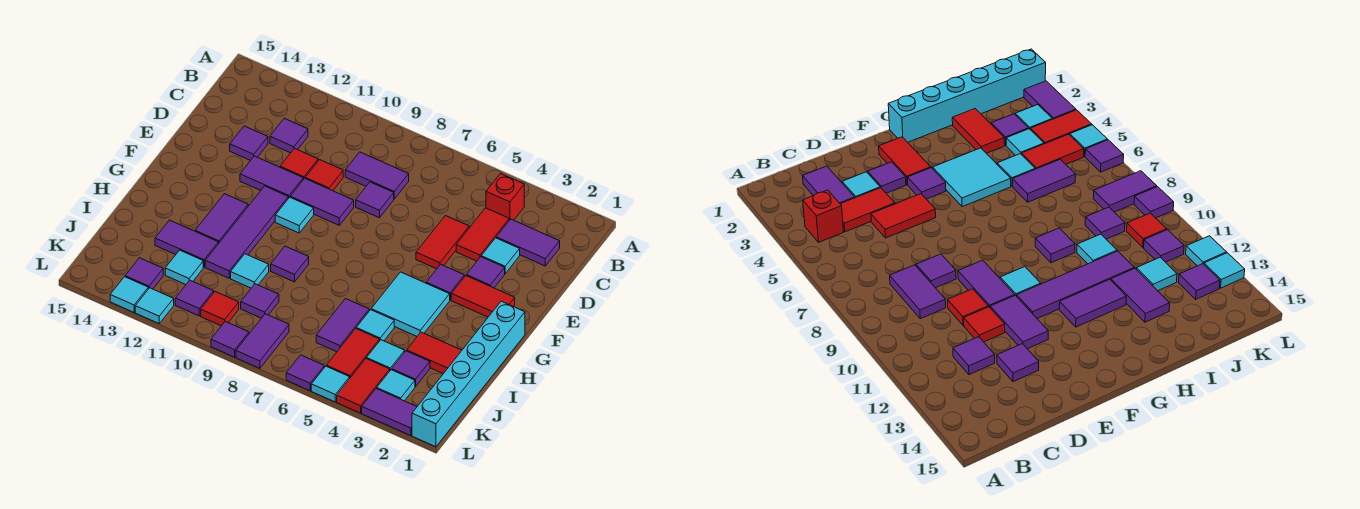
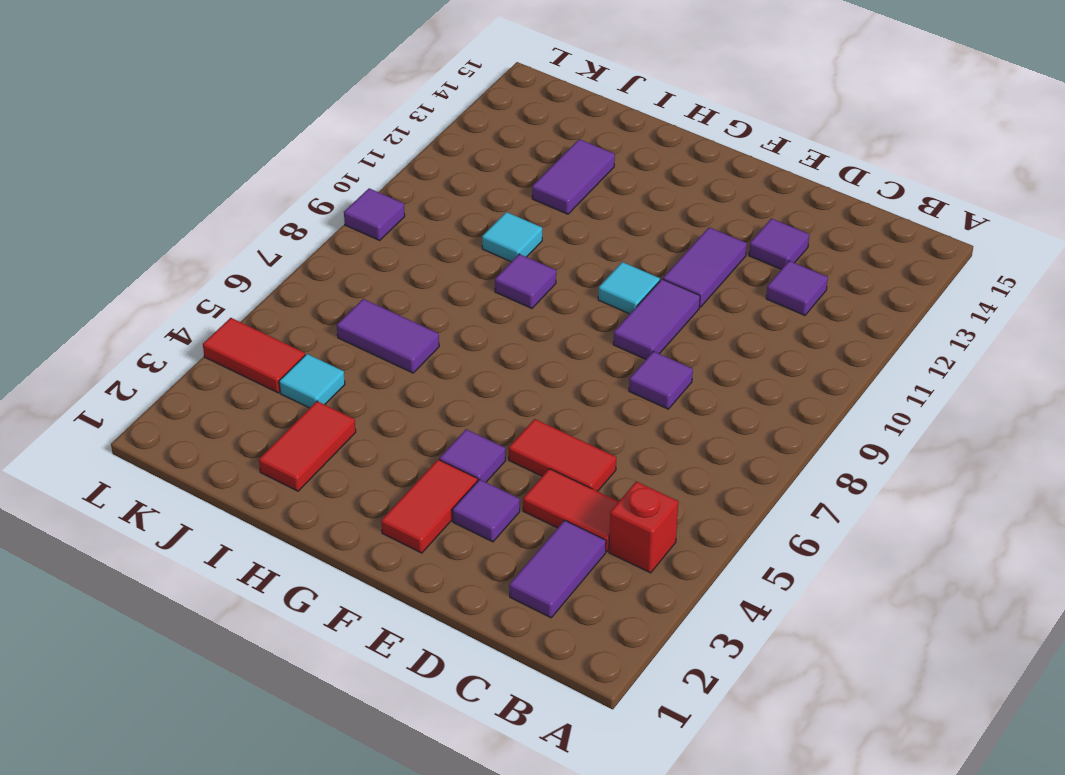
none -> purple 1x2 tile [345,152,409,199]
none -> cyan 1x1 tile [481,238,520,274]
none -> red 1x1 tile [305,160,343,191]
none -> red 1x1 tile [280,149,318,180]

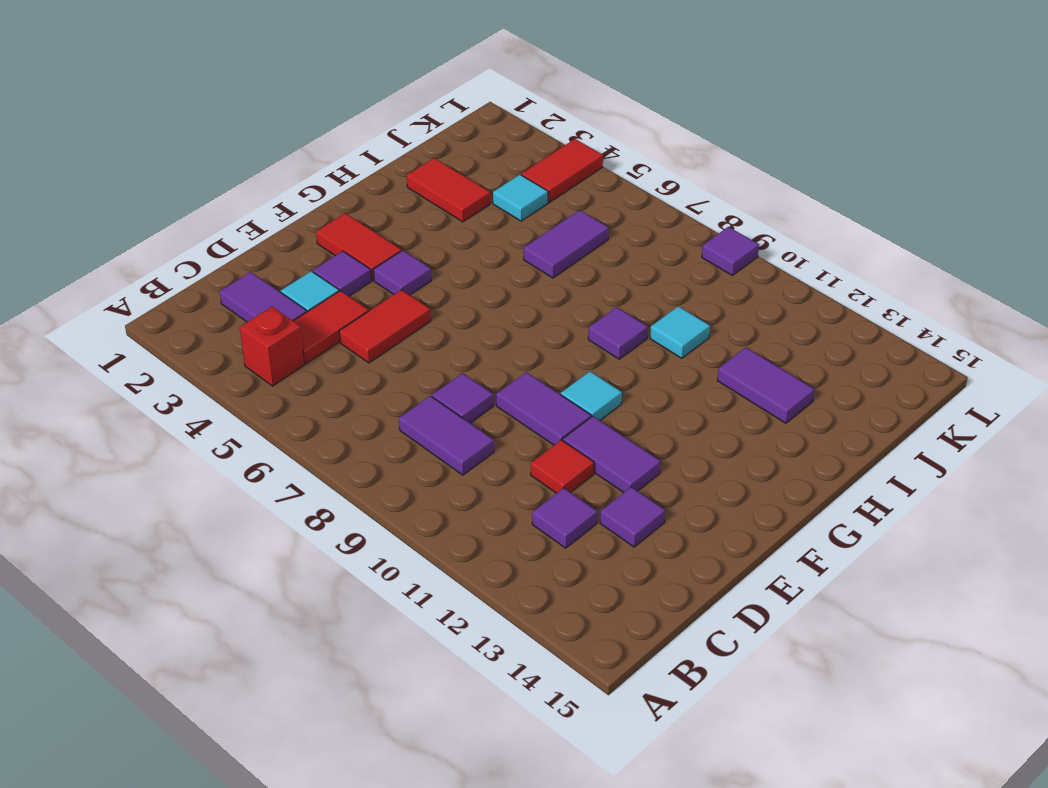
none -> red 1x1 tile [305,160,343,191]
none -> purple 1x4 tile [205,186,288,278]
none -> cyan 1x6 brick [412,301,525,447]
none -> cyan 2x2 tile [371,272,450,336]

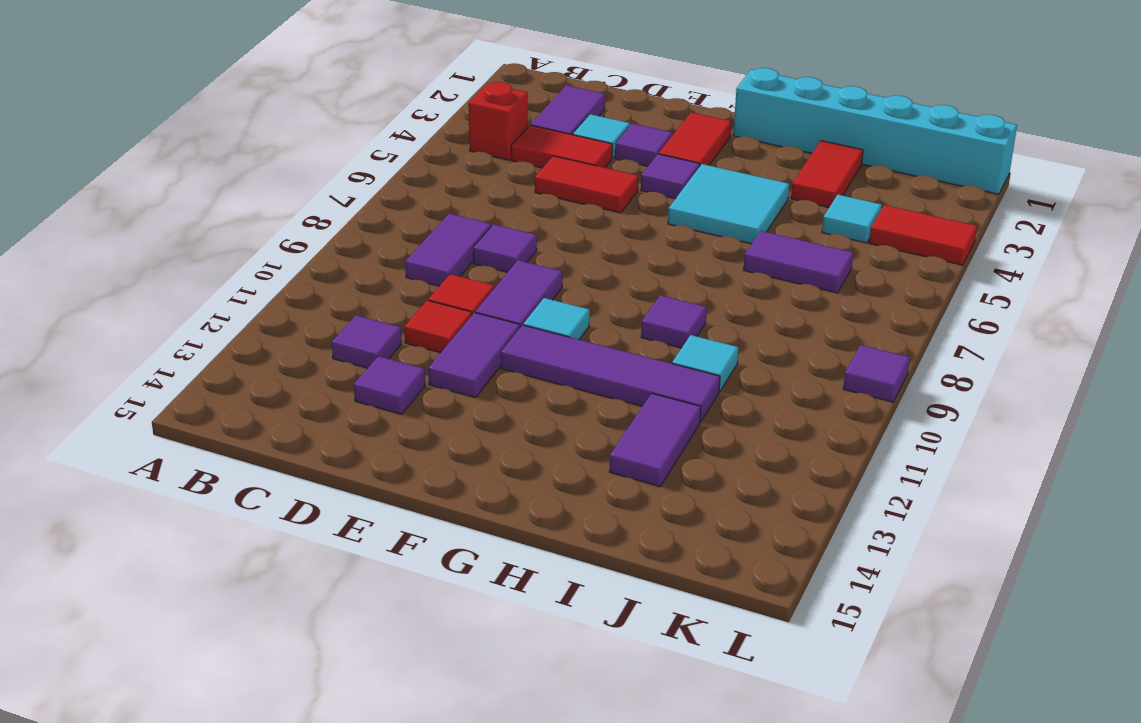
none -> purple 1x2 tile [195,194,248,244]
none -> cyan 1x1 tile [356,310,394,341]
none -> purple 1x1 tile [392,351,430,387]
none -> red 1x2 tile [326,329,380,378]

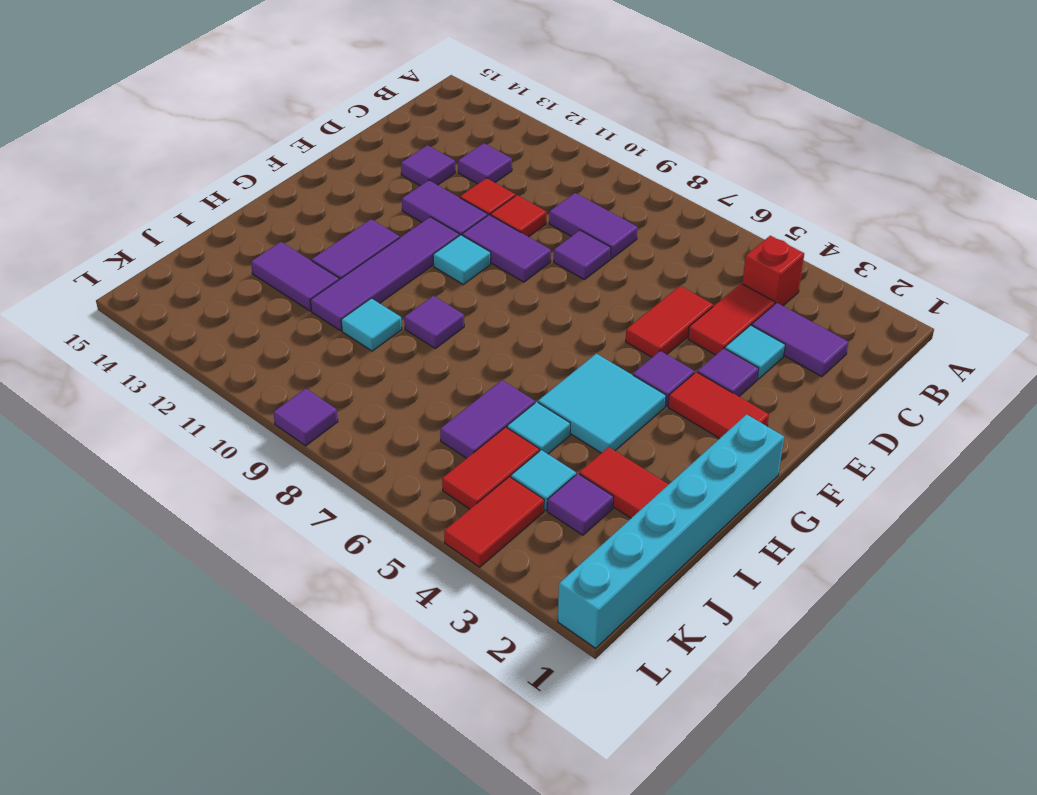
none -> purple 1x1 tile [241,284,279,318]
none -> cyan 1x1 tile [165,250,203,285]
none -> cyan 1x1 tile [377,370,415,401]
none -> purple 1x2 tile [236,314,289,368]

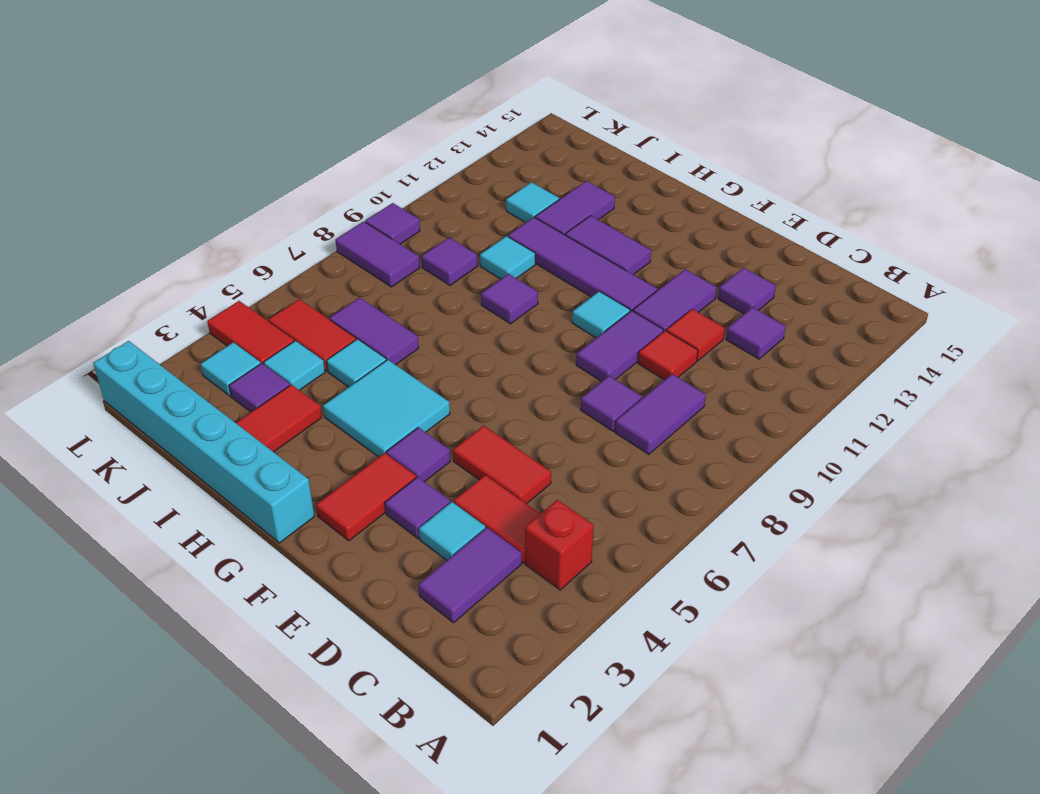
none -> red 1x1 tile [201,292,239,326]
none -> purple 1x1 tile [175,280,214,316]
none -> purple 1x1 tile [125,258,163,289]
none -> purple 1x2 tile [362,389,417,436]

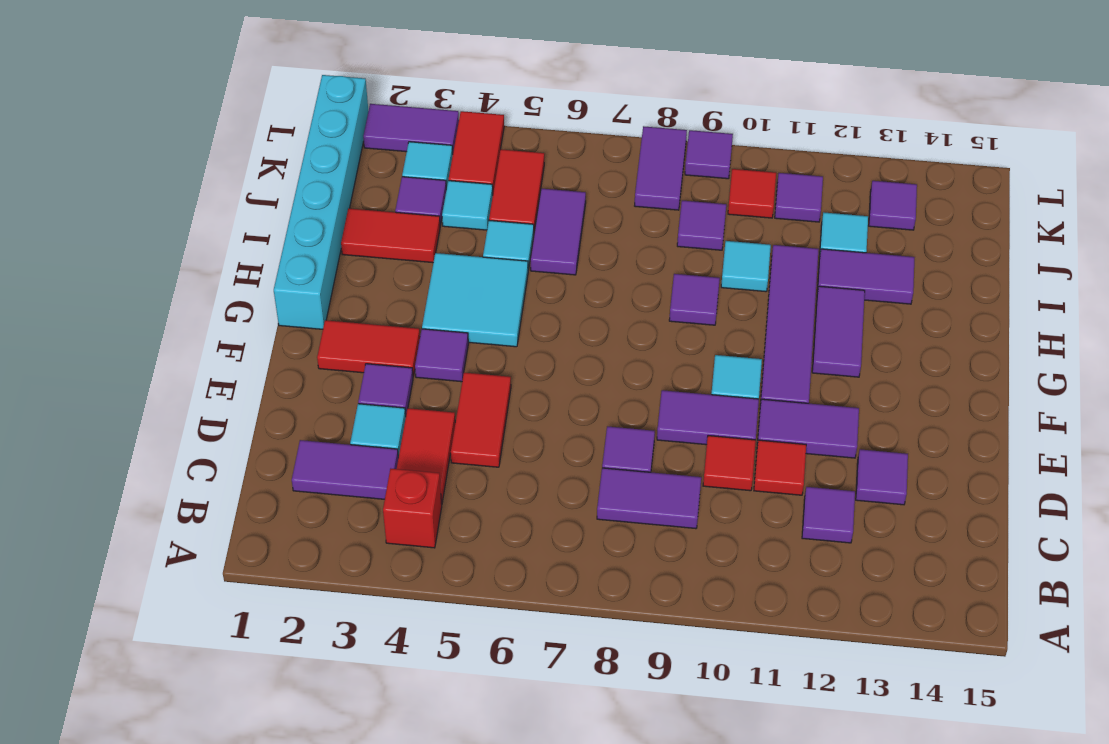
none -> cyan 1x1 tile [311,366,350,402]
none -> purple 1x1 tile [286,355,324,391]
none -> cyan 1x1 tile [135,288,174,323]
none -> cyan 1x1 tile [110,277,148,312]

